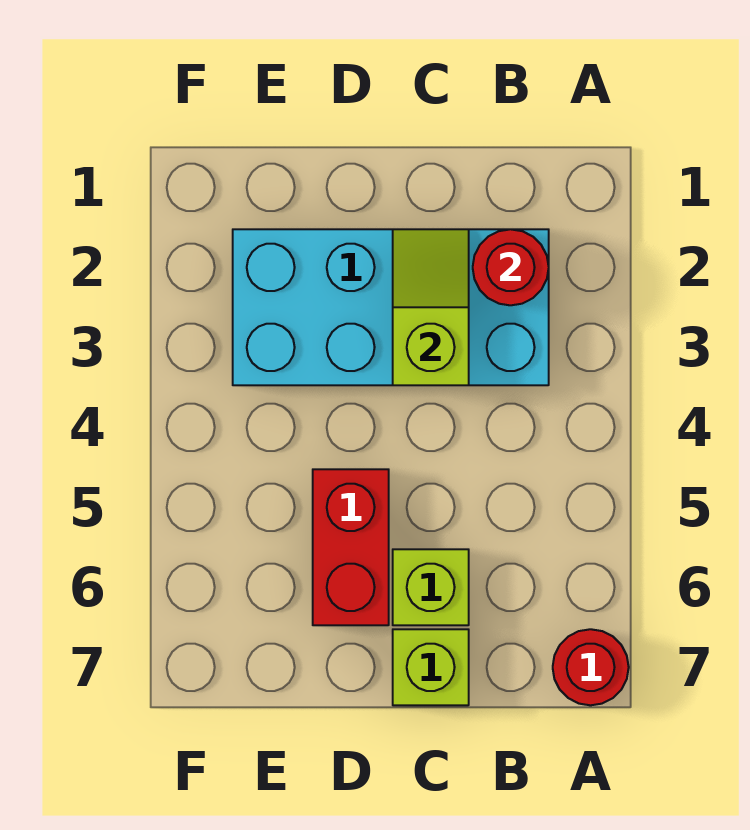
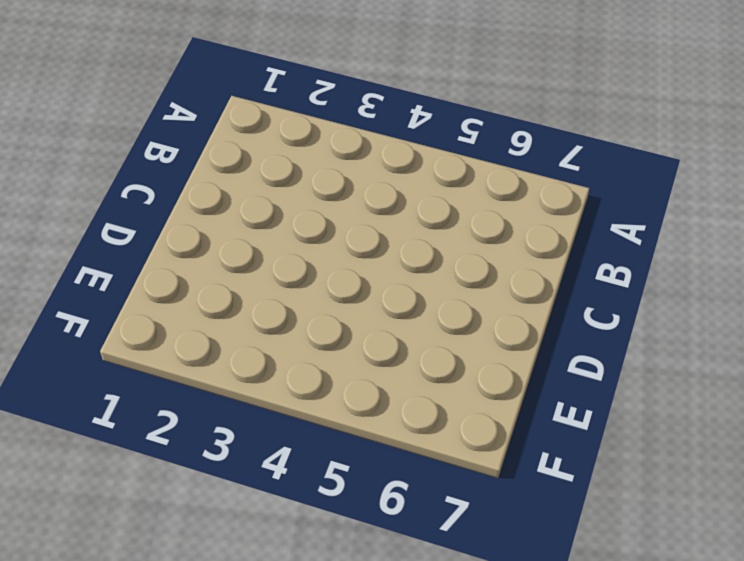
none -> red 1x1 round brick [553,629,629,705]
none -> cyan 2x4 brick [233,229,549,385]

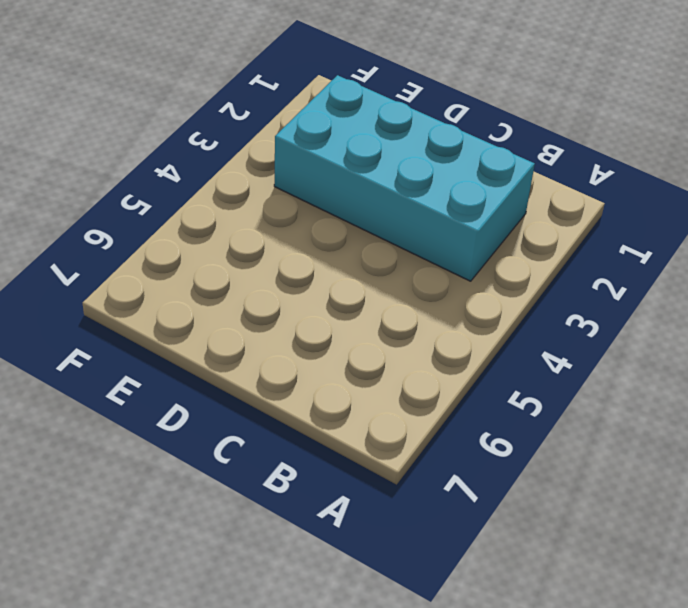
none -> red 1x1 round brick [553,629,629,705]
none -> lime 1x1 brick [393,549,469,625]

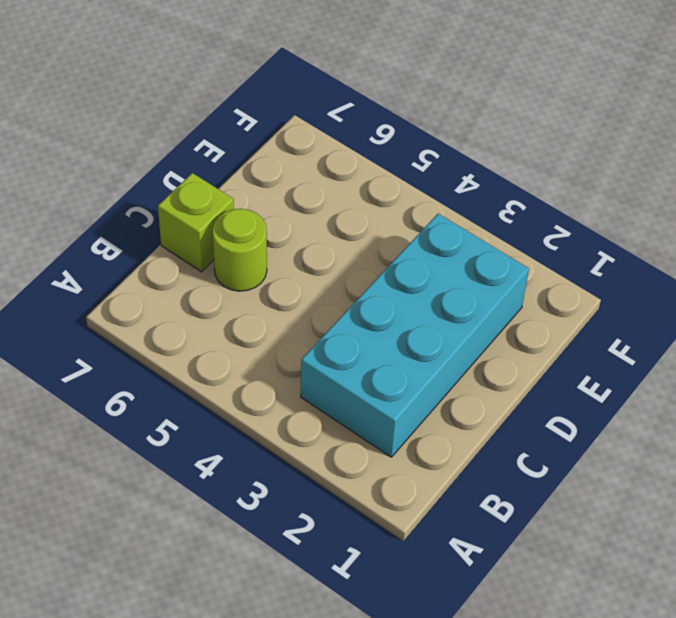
lime 1x1 round brick [213,209,267,291] -> lime 1x1 brick [393,549,469,625]
none -> red 1x1 round brick [553,629,629,705]
none -> red 1x2 brick [313,469,389,625]

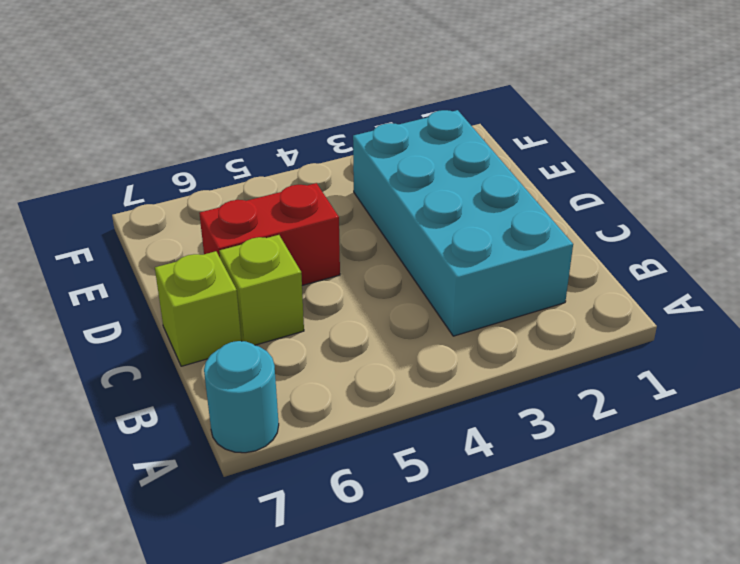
cyan 1x1 round brick [204,341,279,453] -> red 1x1 round brick [553,629,629,705]
none -> red 1x1 round brick [473,229,549,305]
none -> lime 1x2 slope [393,229,469,385]

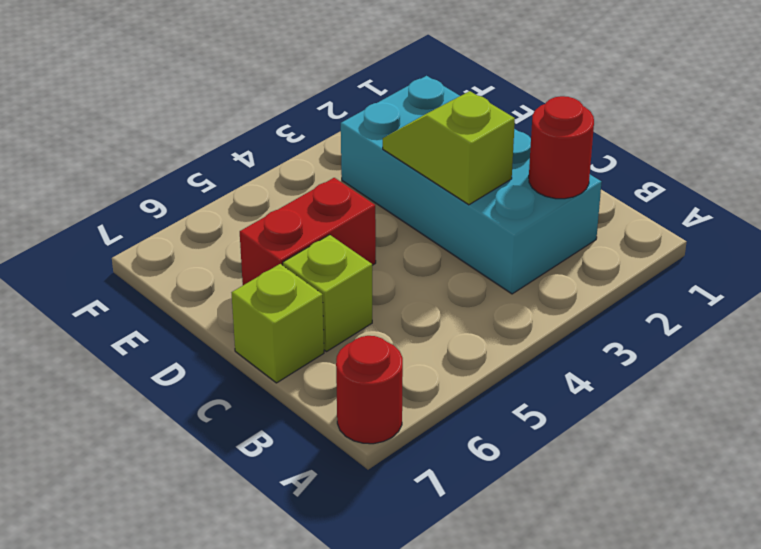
lime 1x2 slope [383,91,515,205] -> lime 1x2 slope turned to [393,229,469,385]

